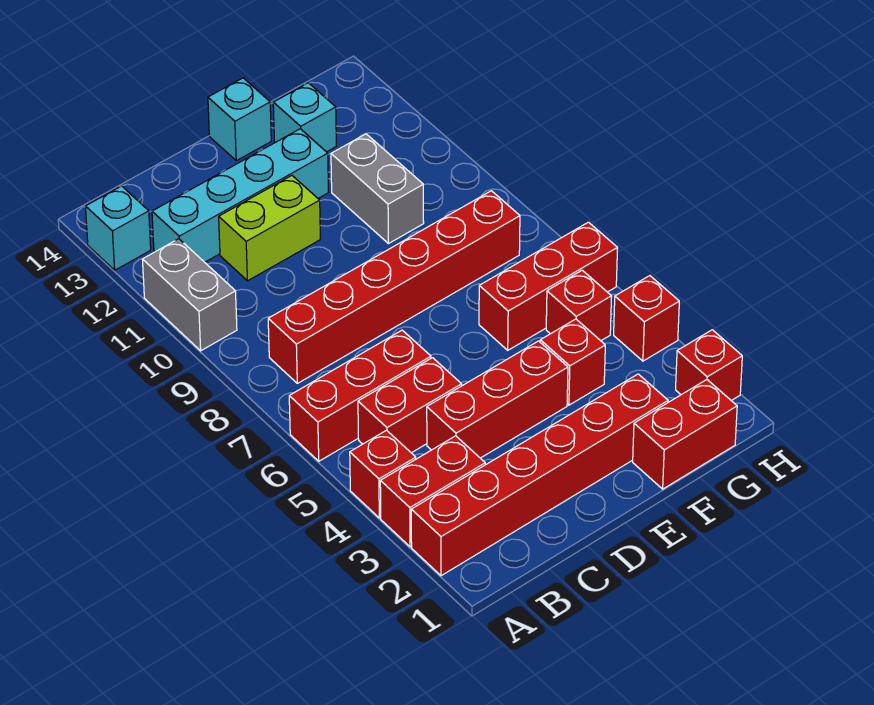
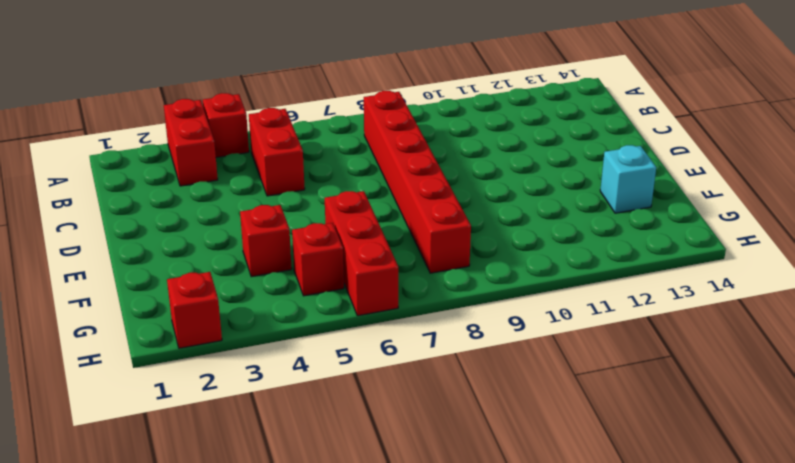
none -> red 1x6 brick [411,374,668,576]
none -> red 1x3 brick [289,330,431,461]
none -> grey 1x2 brick [142,239,237,351]

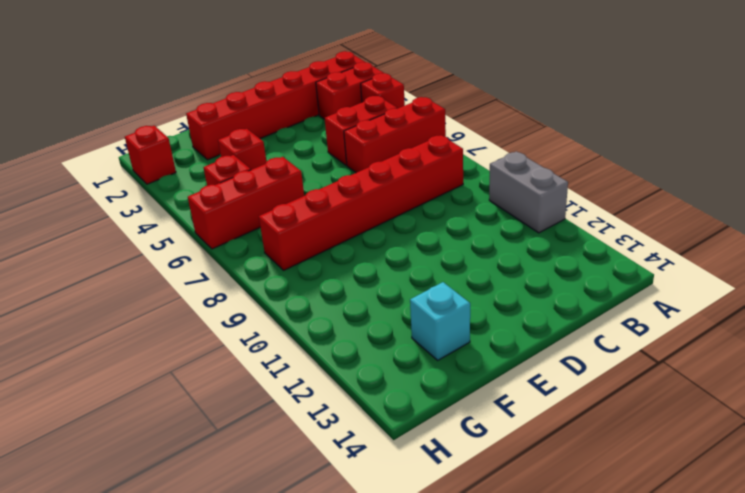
none -> cyan 1x1 brick [86,186,151,270]
none -> cyan 1x4 brick [152,129,329,262]
none -> red 1x3 brick [427,341,568,458]

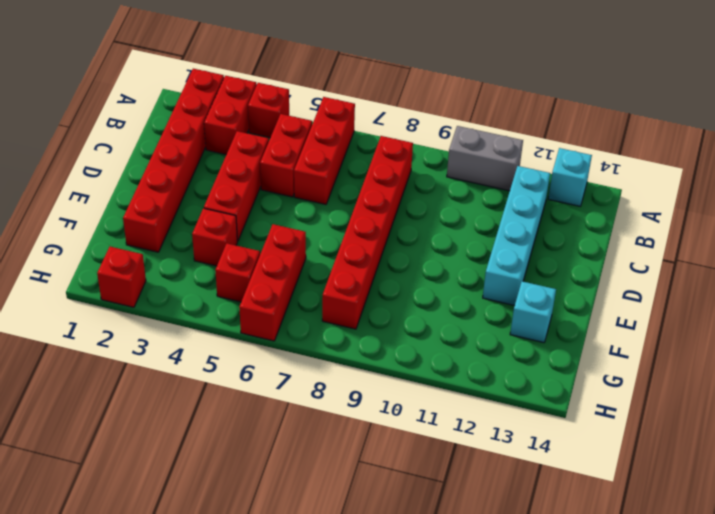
none -> lime 1x2 brick [219,176,320,281]
none -> cyan 1x1 brick [208,78,271,161]
none -> red 1x2 brick [633,380,737,489]

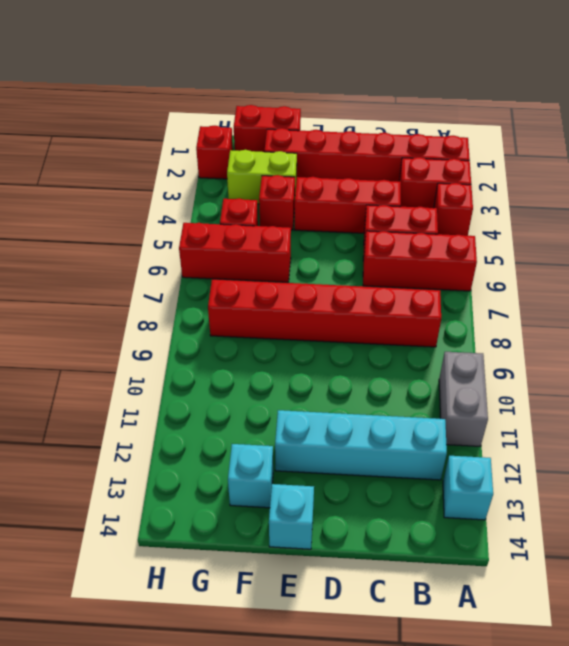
lime 1x2 brick [227,150,297,204] -> lime 1x2 brick moved to [219,176,320,281]
none -> grey 1x2 brick [331,134,424,244]
none -> red 1x1 brick [614,276,679,361]

